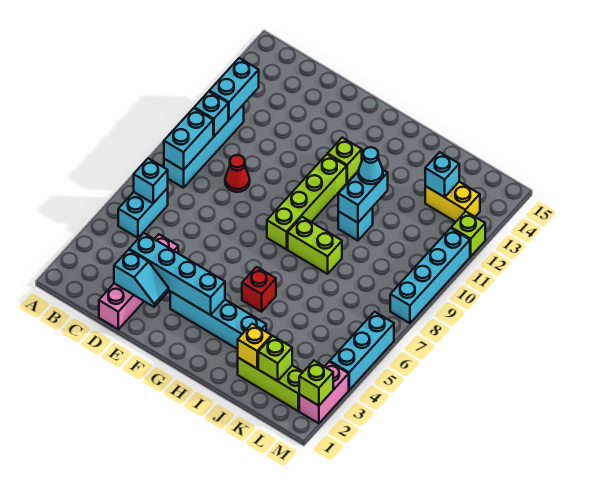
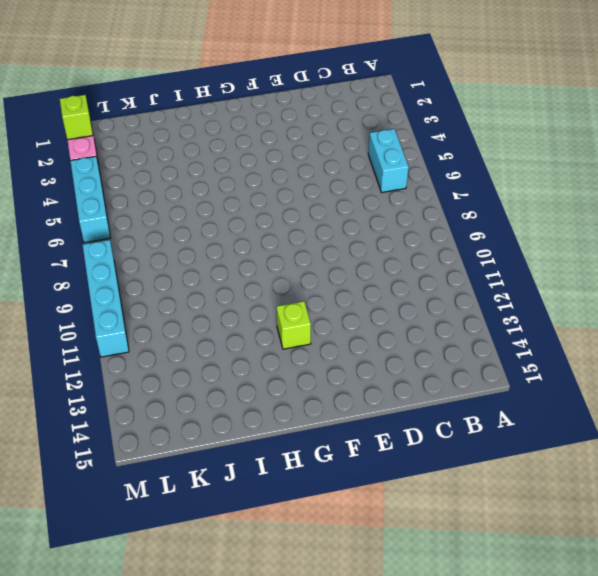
none -> cyan 1x4 brick [164,105,244,188]
none -> pink 1x4 brick [99,234,178,329]
none -> red 1x1 cone [225,155,250,192]

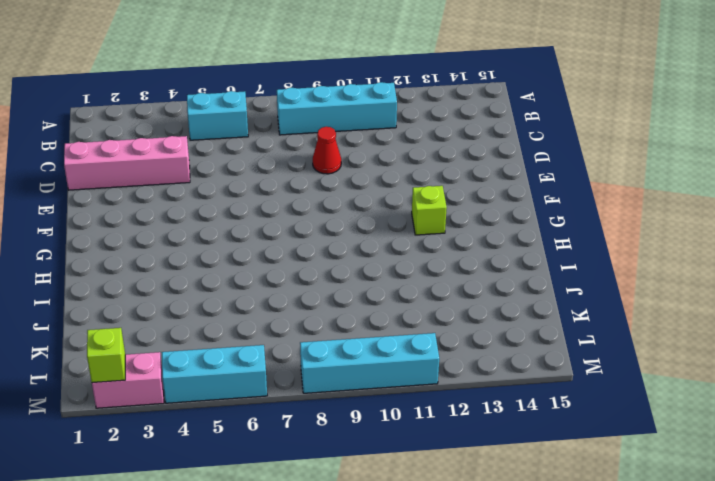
none -> cyan 1x4 brick [170,291,266,349]
none -> lime 1x4 brick [267,154,347,249]
none -> red 1x1 brick [242,267,276,312]

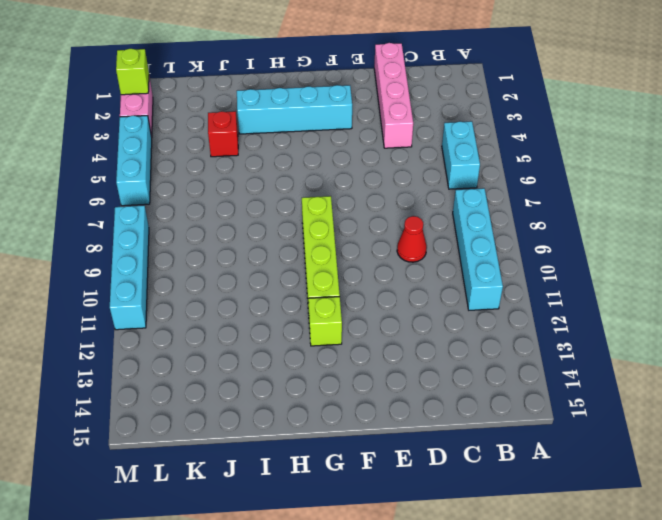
red 1x1 brick [208,111,238,157] -> red 1x1 brick moved to [242,267,276,312]
none -> lime 1x2 brick [288,217,342,274]
none -> cyan 1x1 brick [338,207,373,240]
none -> lime 1x3 brick [238,358,303,411]

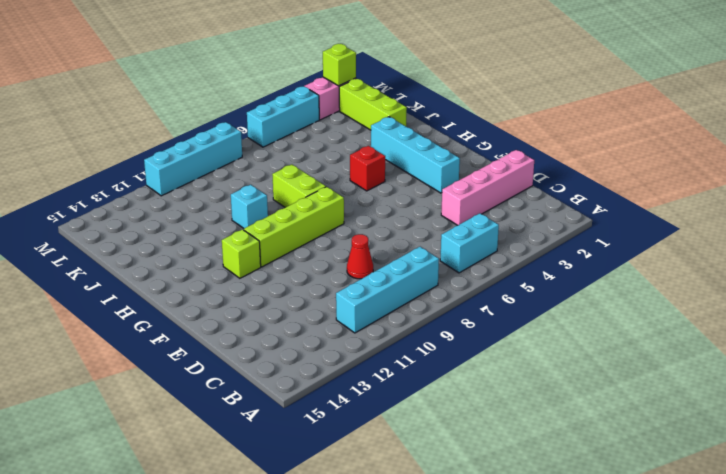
none -> yellow 1x2 brick [425,182,480,222]
none -> lime 1x1 brick [451,211,485,256]
none -> cyan 1x1 brick [134,158,168,203]

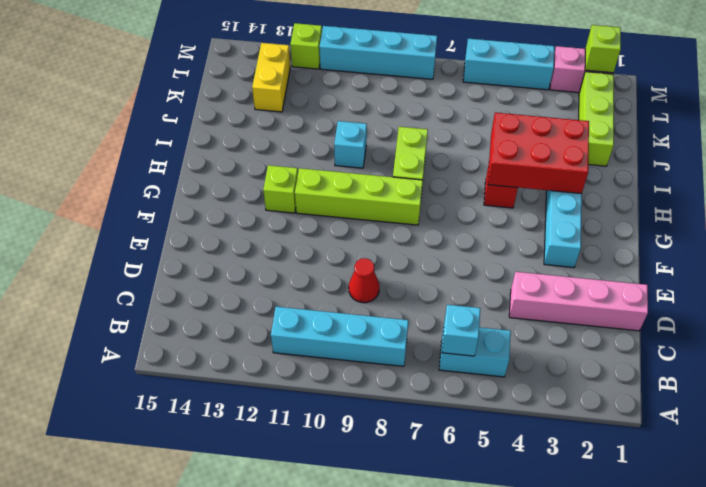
red 2x3 brick [488,113,589,194] -> none
none -> cyan 1x2 brick [164,108,213,170]
none -> cyan 1x1 brick [194,92,228,136]
none -> cyan 1x2 brick [209,58,259,120]

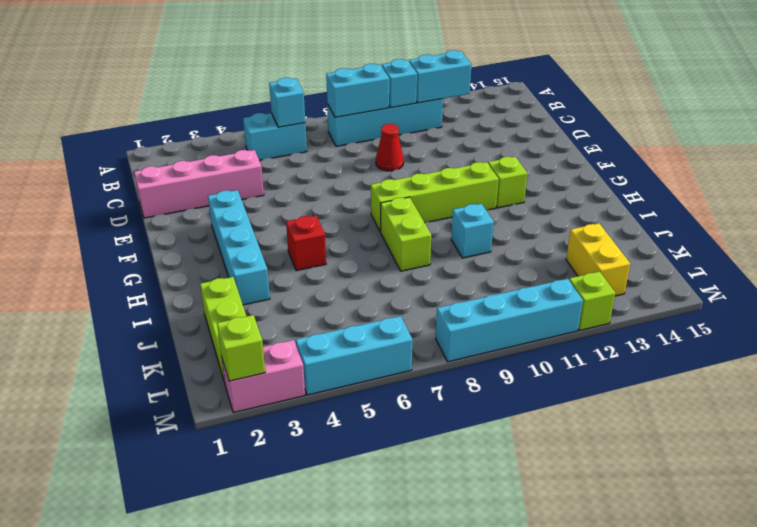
none -> cyan 1x2 slope [114,250,169,307]
none -> cyan 1x4 brick [129,233,225,315]
none -> cyan 1x2 brick [338,170,388,223]

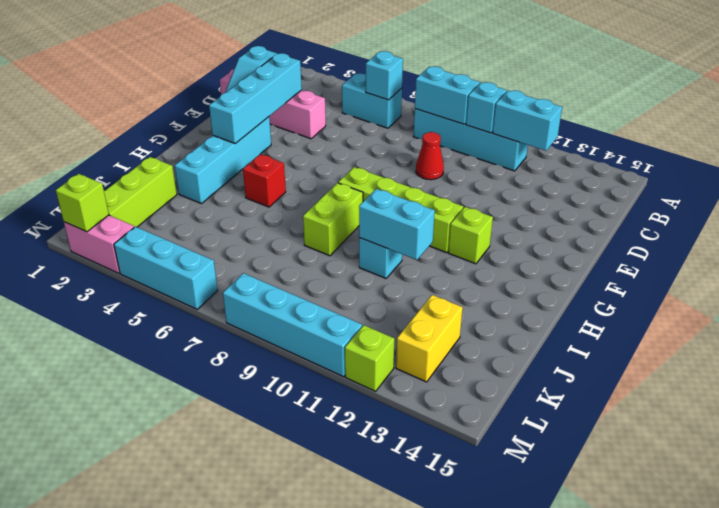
none -> yellow 1x1 brick [238,324,272,369]
none -> lime 1x1 brick [258,336,292,381]
none -> cyan 1x1 brick [425,152,459,197]

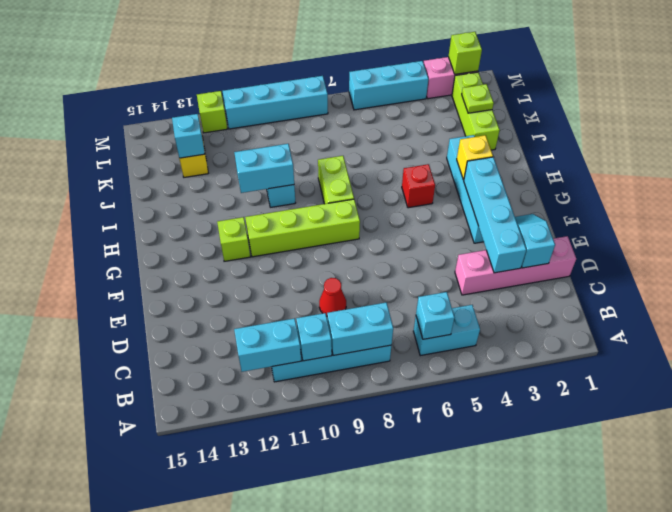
yellow 1x1 brick [457,135,493,180] -> yellow 1x1 brick moved to [238,324,272,369]
lime 1x1 plate [462,84,494,113] -> lime 1x1 brick [258,336,292,381]
none -> cyan 1x1 cone [358,147,383,184]

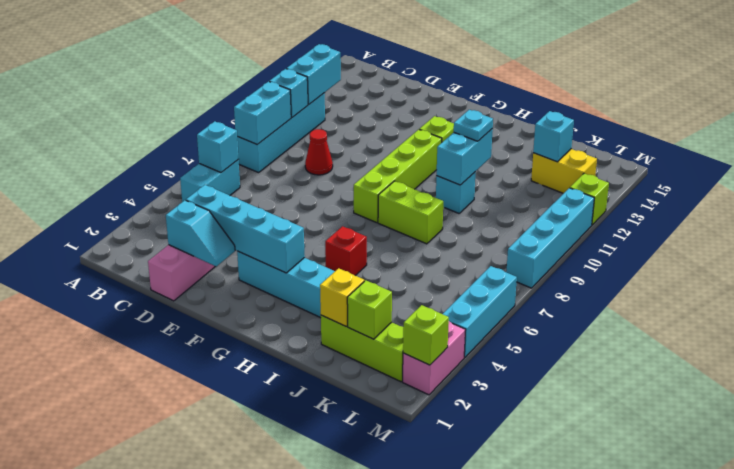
cyan 1x1 plate [454,110,493,141] -> cyan 1x1 cone [358,147,383,184]

